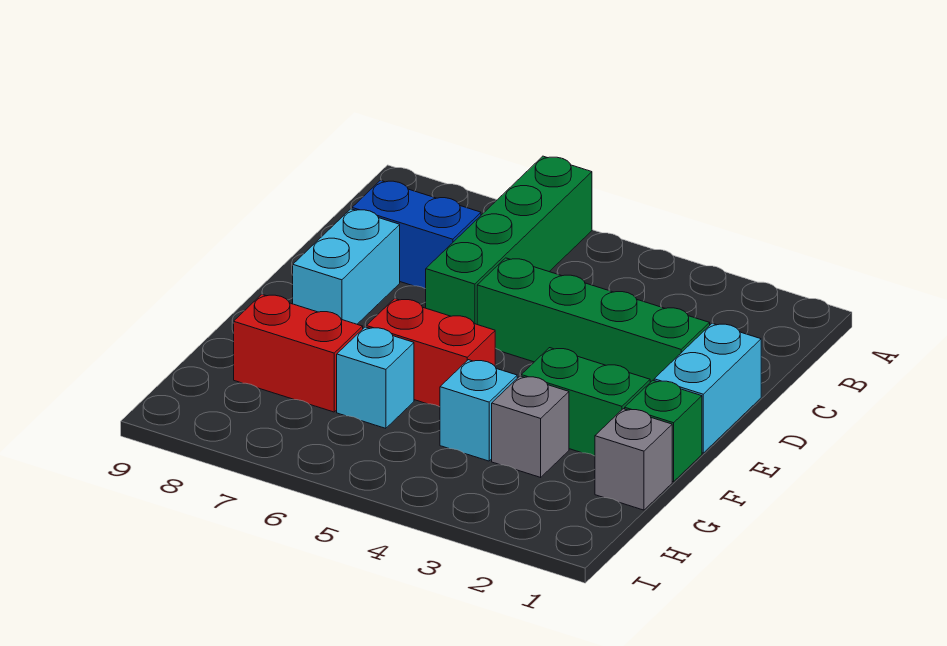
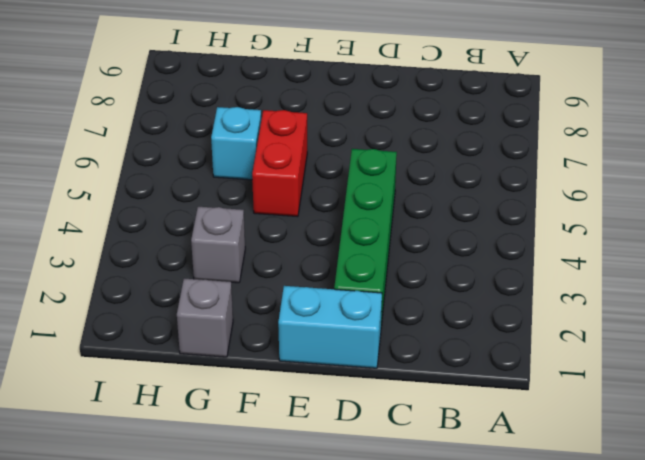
none -> green 1x4 brick [426,156,592,324]
none -> blue 1x2 brick [352,180,481,289]
none -> cyan 1x2 brick [293,209,400,324]

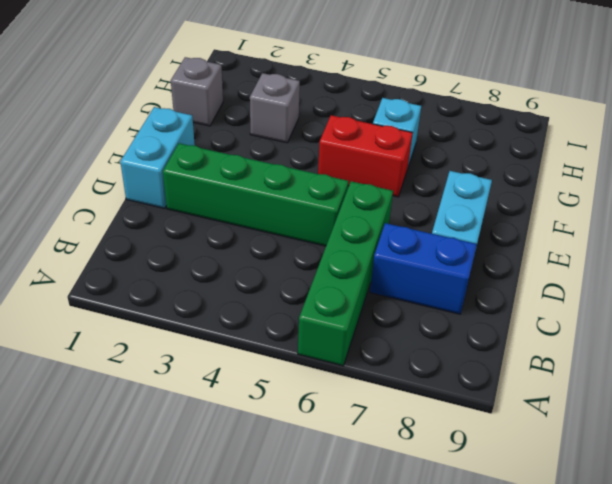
none -> green 1x1 brick [625,380,702,482]
none -> green 1x2 brick [521,348,650,456]
none -> cyan 1x1 brick [440,360,517,461]

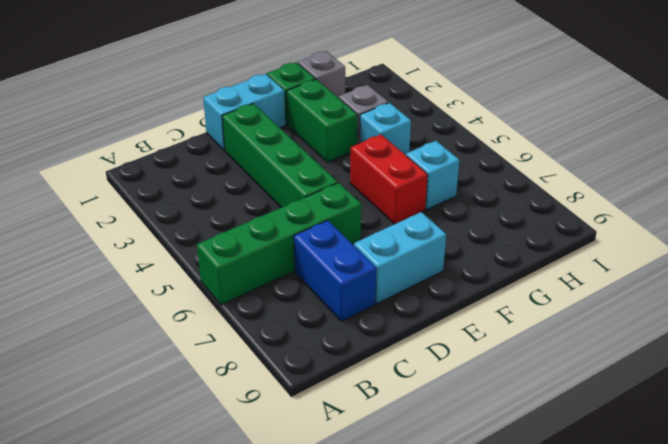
none -> red 1x2 brick [234,294,363,412]

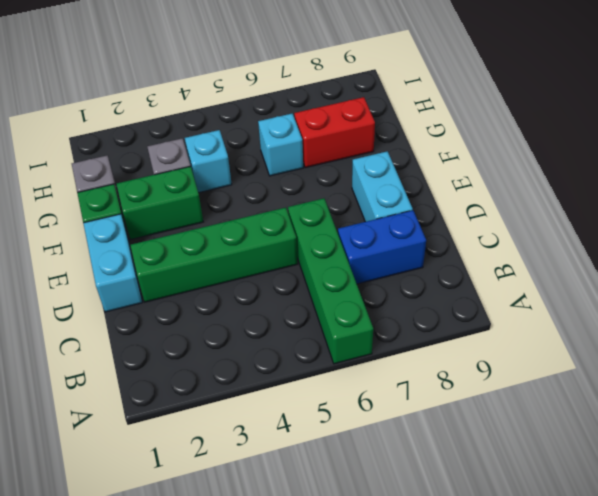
none -> red 1x2 brick [366,299,495,407]

